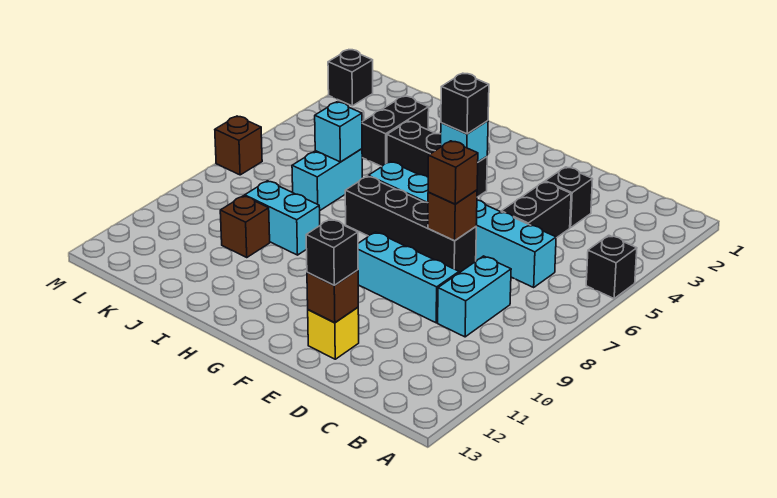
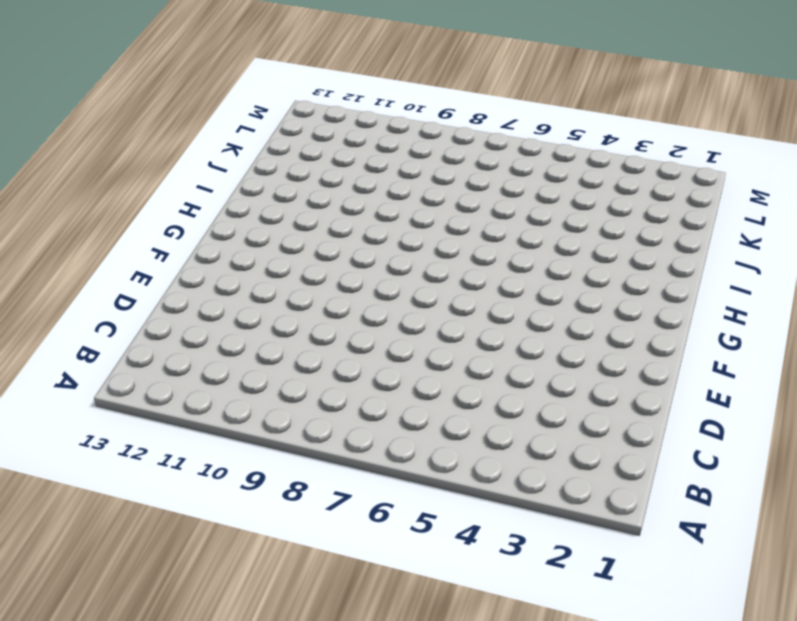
none -> black 1x1 brick [586,235,637,298]
none -> cyan 1x6 brick [368,162,556,287]
none -> cyan 1x2 brick [438,256,511,337]

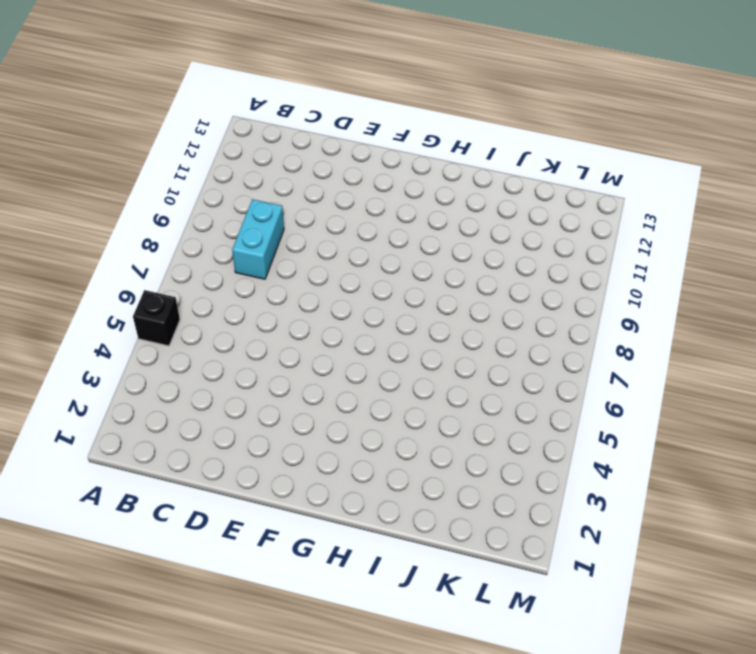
none -> cyan 1x6 brick [368,162,556,287]
none -> black 1x1 brick [545,167,593,228]
none -> black 1x2 brick [501,182,571,238]

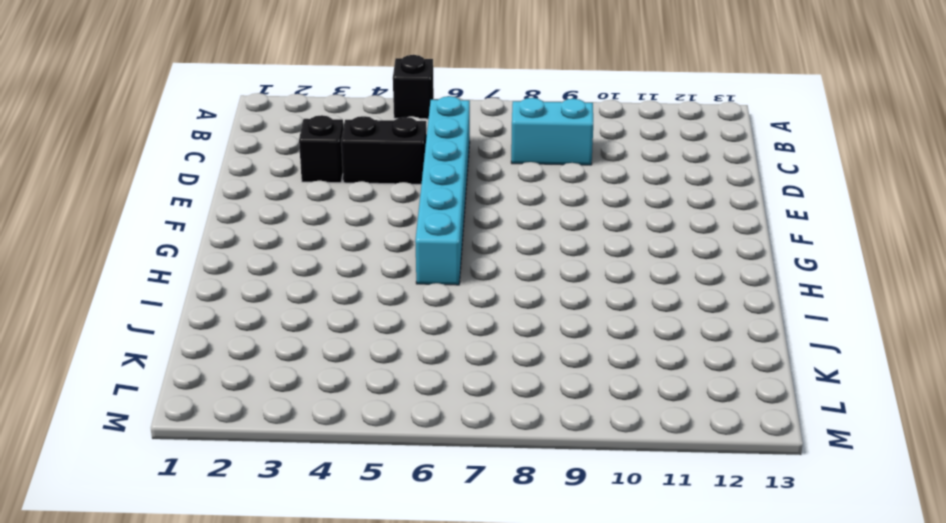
none -> cyan 1x3 brick [358,232,459,323]
none -> black 1x4 brick [345,176,476,273]
none -> yellow 1x1 brick [308,307,359,359]

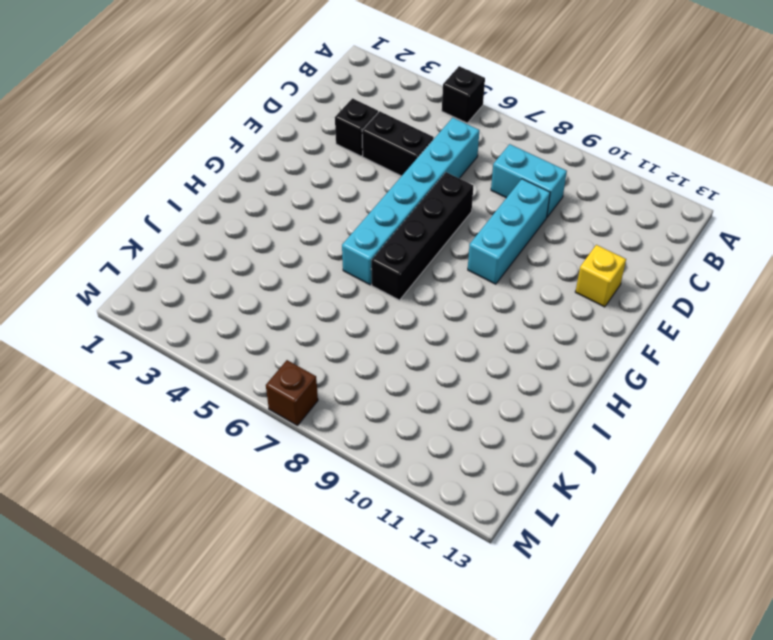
none -> black 1x3 brick [387,121,487,197]
none -> cyan 1x2 brick [245,181,320,255]
none -> black 1x2 brick [362,96,429,166]

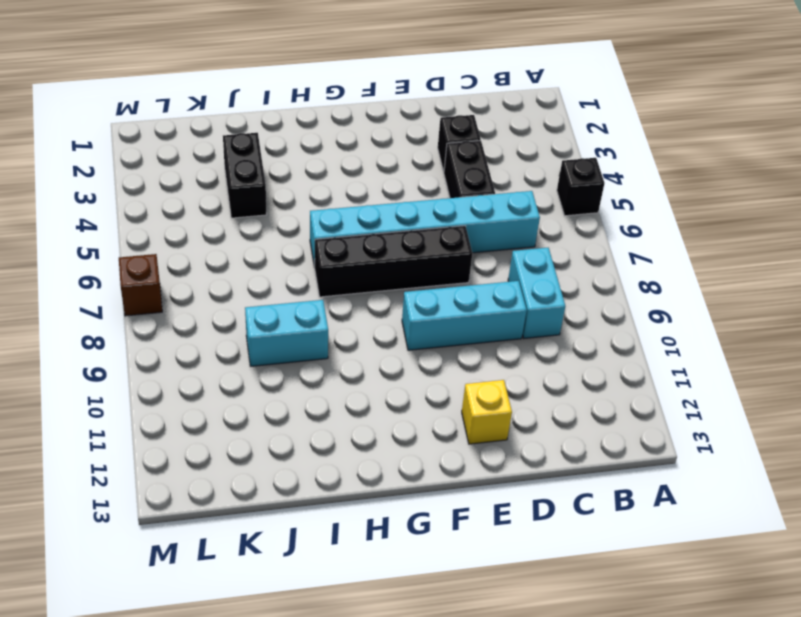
none -> black 1x3 brick [387,121,487,197]
none -> cyan 1x2 brick [292,149,362,210]
none -> brown 1x1 brick [220,196,270,257]

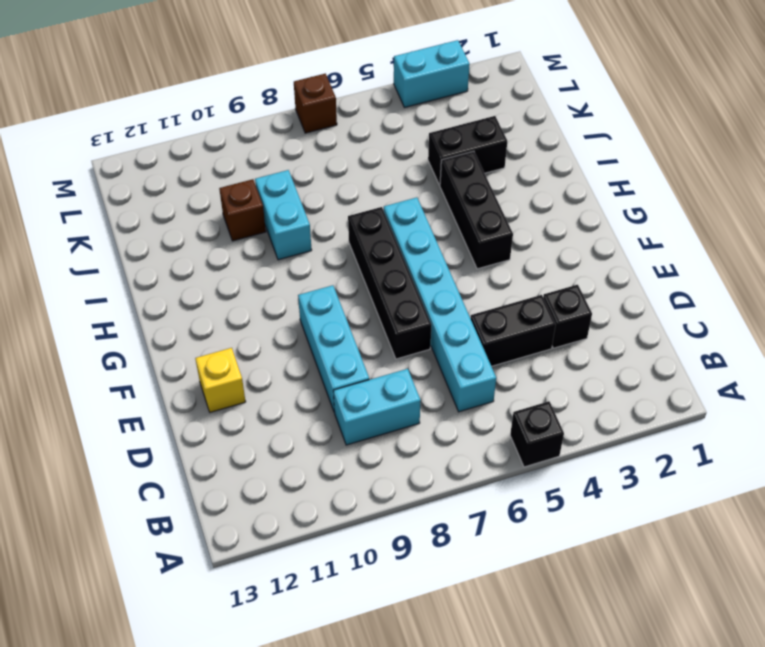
cyan 1x2 brick [394,40,470,108] -> cyan 1x2 brick moved to [292,149,362,210]
none -> black 1x1 brick [328,50,373,106]
none -> brown 1x1 brick [428,190,477,241]
none -> brown 1x1 brick [307,270,358,323]

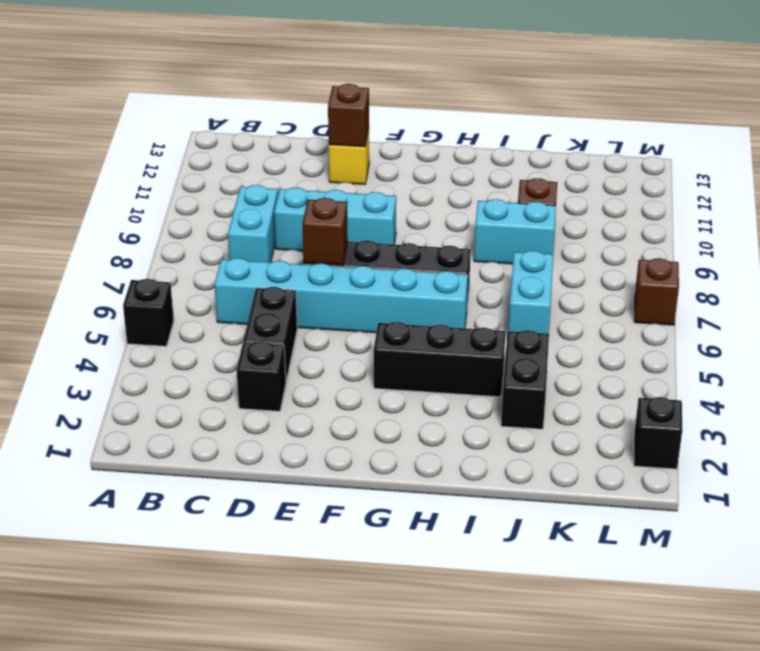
none -> cyan 1x1 brick [441,121,488,162]
none -> cyan 1x1 brick [315,102,362,162]
none -> brown 1x1 brick [428,141,478,204]

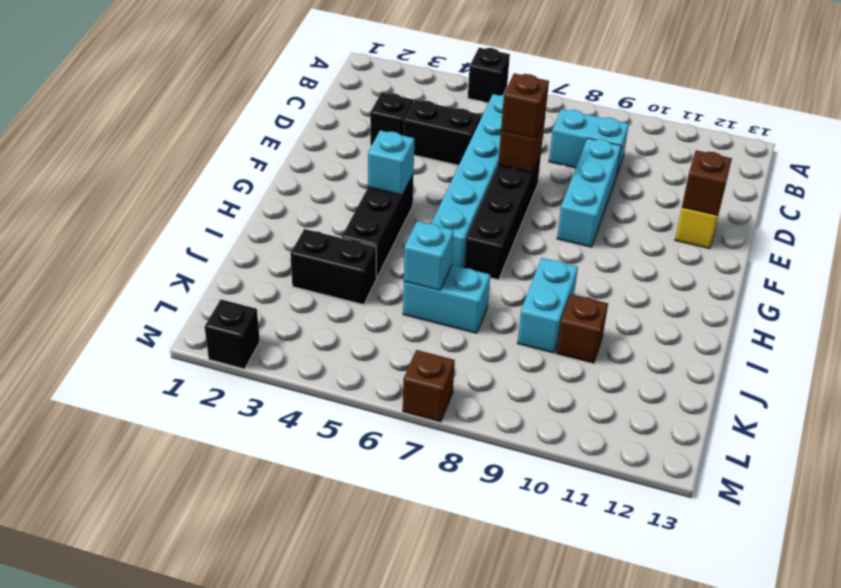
none -> black 1x1 brick [306,219,358,285]
none -> black 1x1 brick [441,73,489,134]

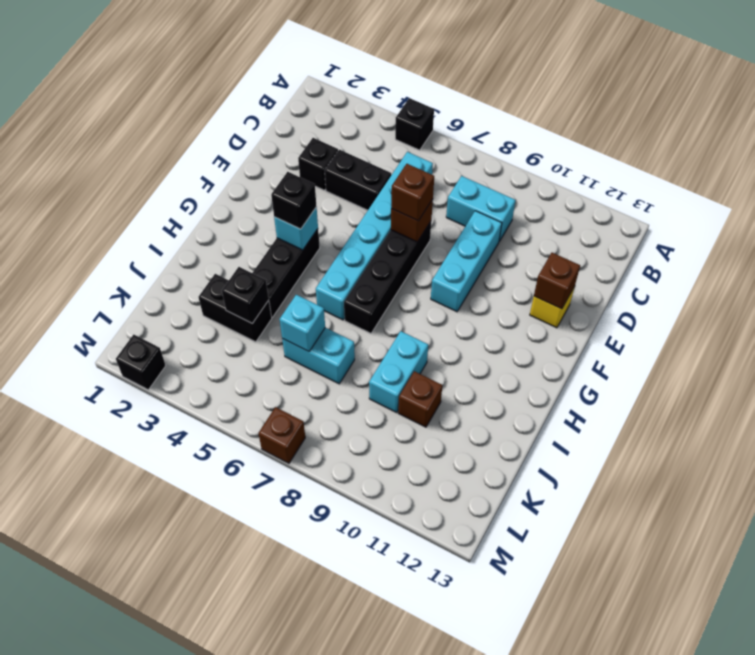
black 1x1 brick [222,267,269,324] -> black 1x1 brick moved to [306,219,358,285]

